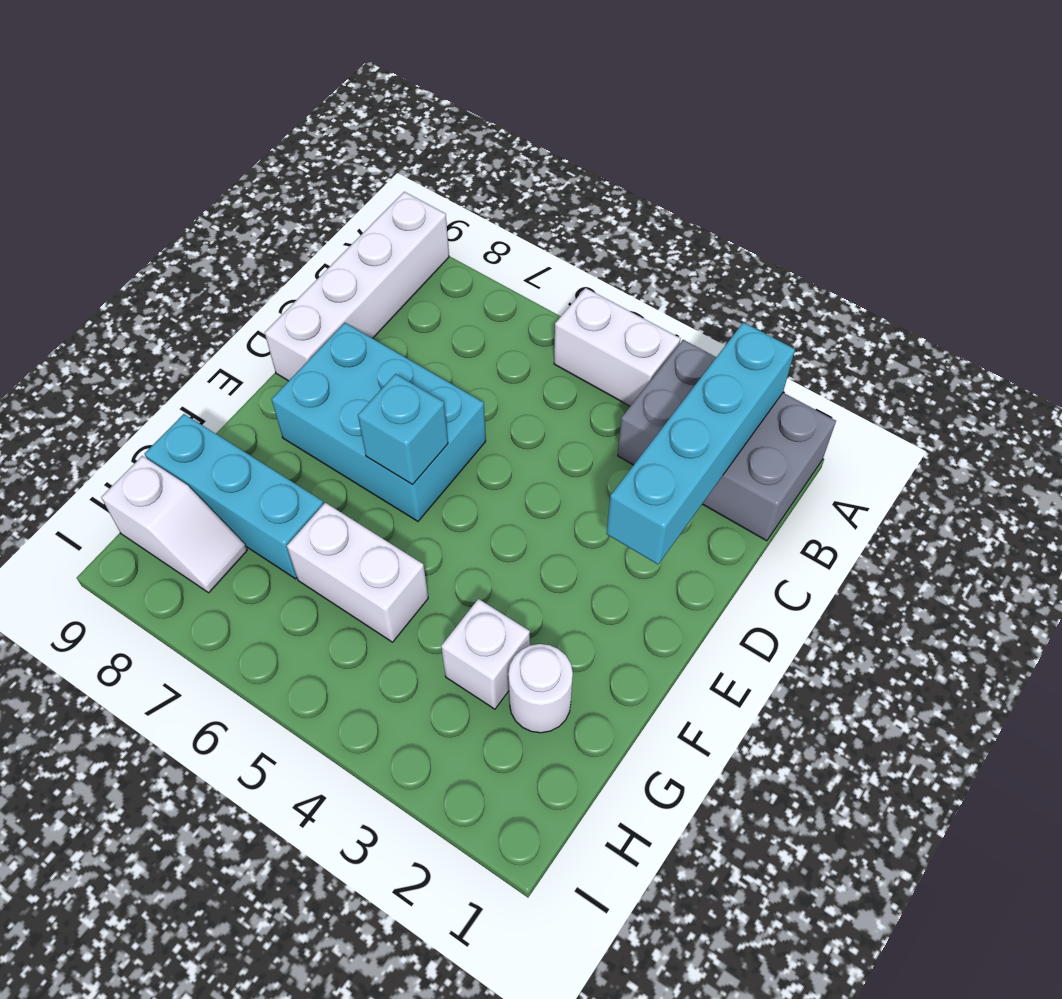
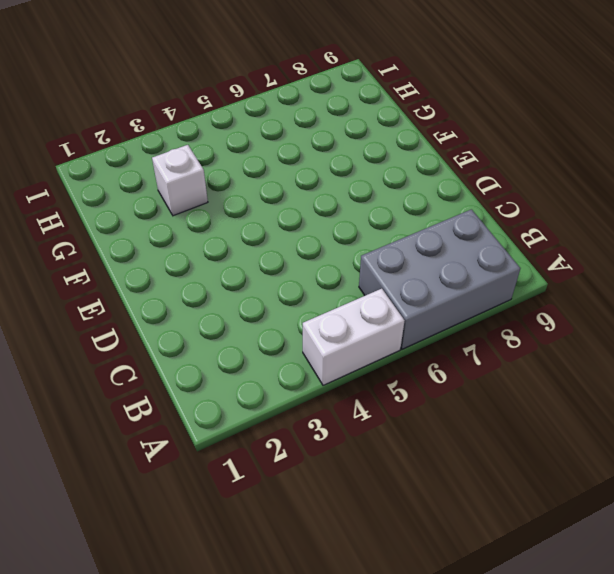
grey 2x3 brick [359,209,520,349] -> grey 2x3 brick moved to [618,340,836,541]
none -> white 1x4 brick [265,192,449,381]
none -> cyan 2x3 brick [272,323,486,521]

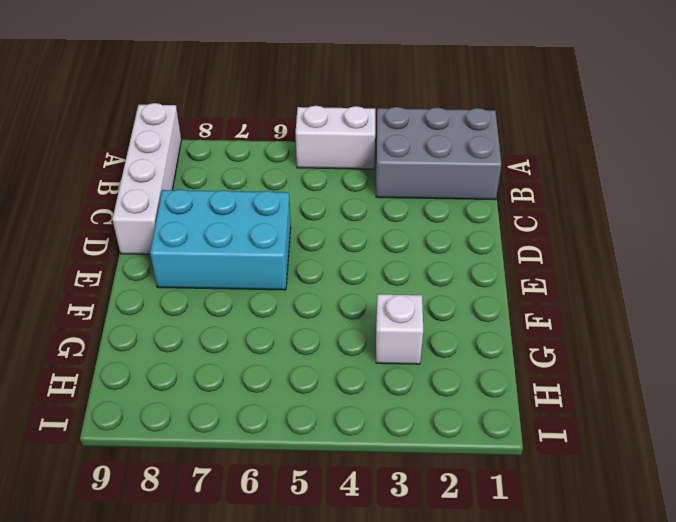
none -> white 1x1 round brick [508,644,573,733]
none -> white 1x2 brick [287,503,428,642]

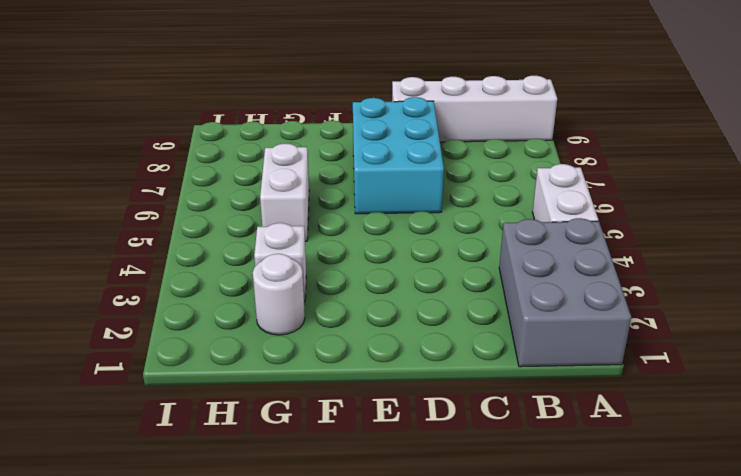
none -> cyan 1x3 brick [144,414,323,579]
none -> white 1x2 slope [101,456,247,593]

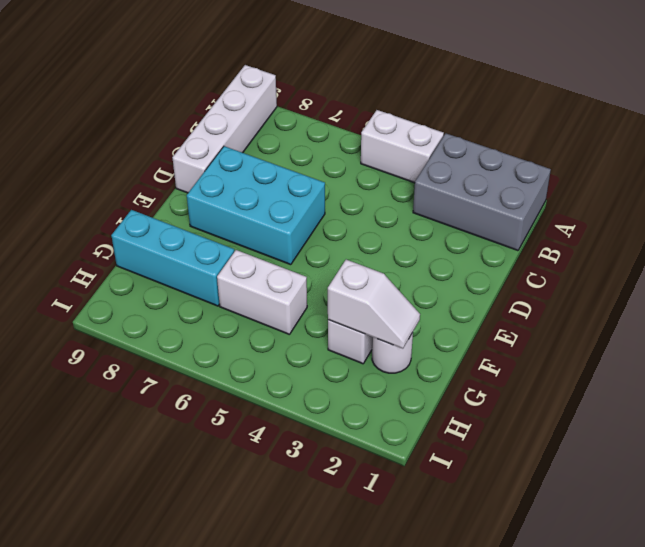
white 1x2 slope [328,260,420,349] -> white 1x2 slope moved to [101,456,247,593]
none -> cyan 1x4 brick [607,322,795,564]
none -> cyan 1x1 brick [358,374,448,485]

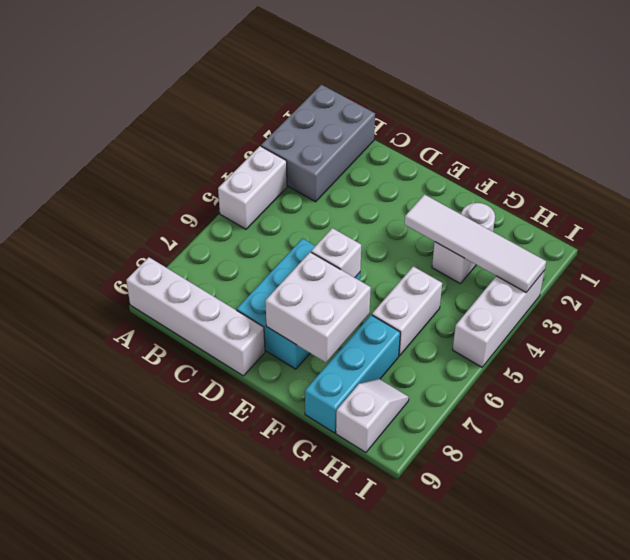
white 1x1 brick [311,228,361,278] -> cyan 1x1 brick [358,374,448,485]
white 2x2 brick [265,252,371,363] -> none
white 1x4 tile [405,195,546,292] -> none
white 1x3 brick [453,270,545,367] -> none
none -> cyan 1x4 brick [607,322,795,564]

